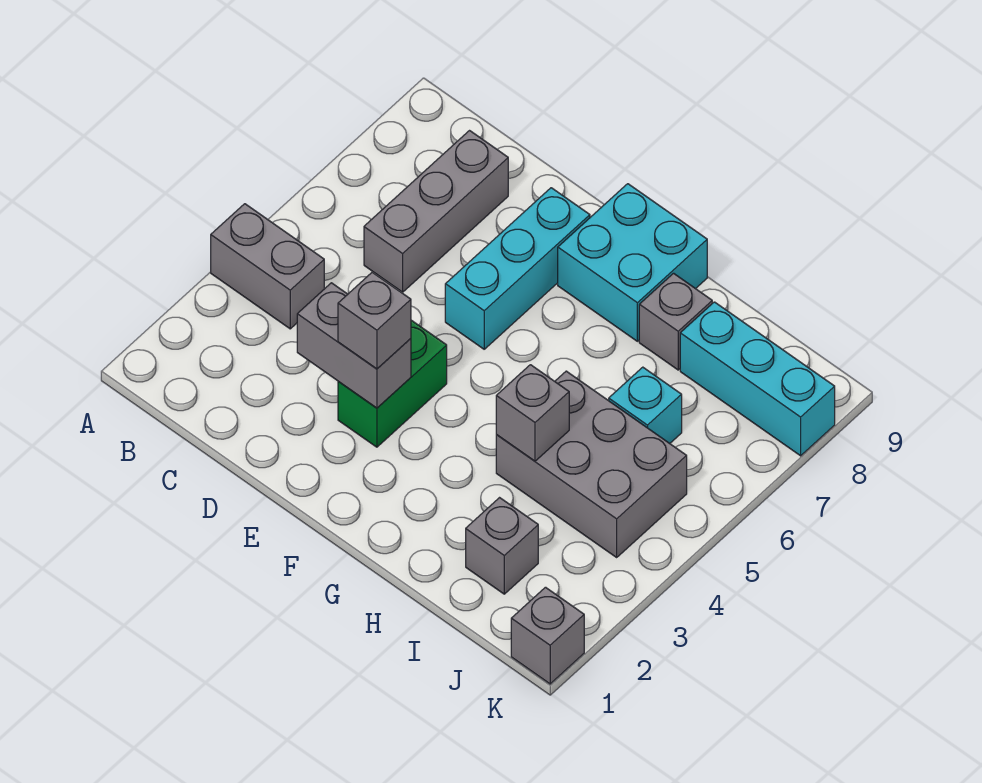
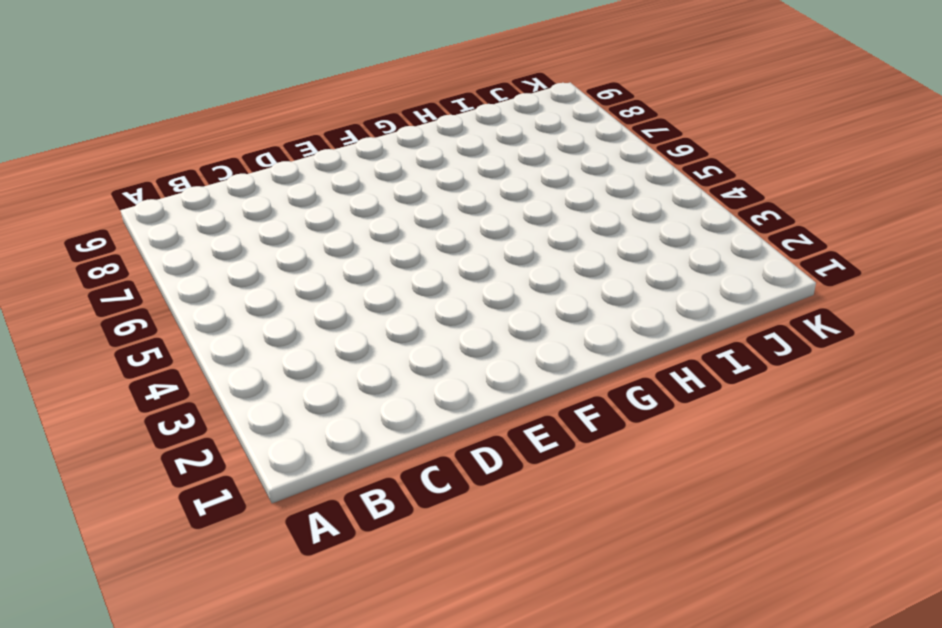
none -> grey 1x2 brick [211,204,324,329]
none -> grey 1x3 brick [364,131,508,292]
none -> green 1x2 brick [338,320,447,447]

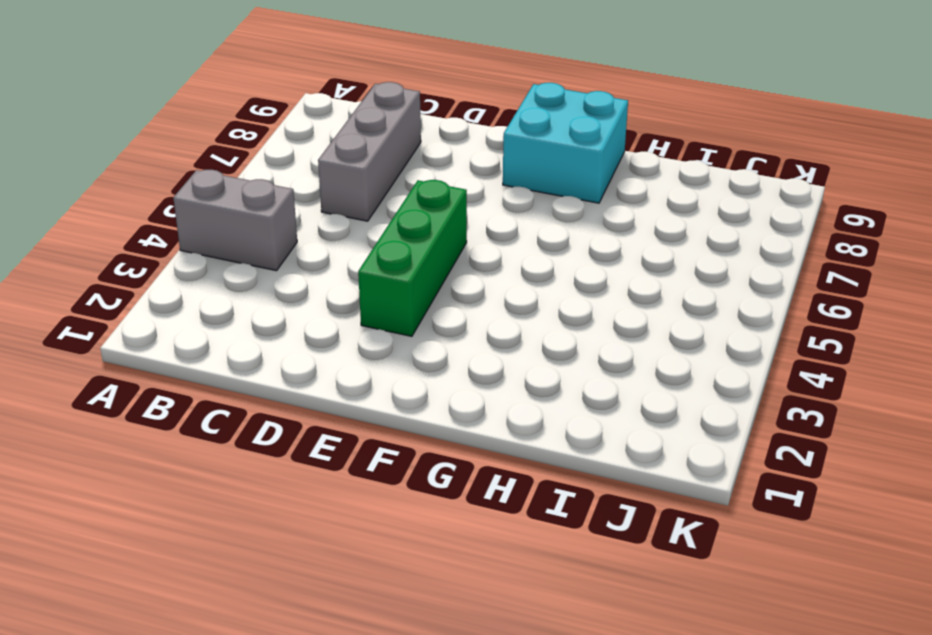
green 1x3 brick [358,180,467,336] -> green 1x2 brick [338,320,447,447]
none -> cyan 1x3 brick [445,188,590,349]
none -> grey 2x3 brick [496,371,687,557]
none -> grey 1x1 brick [639,273,712,370]

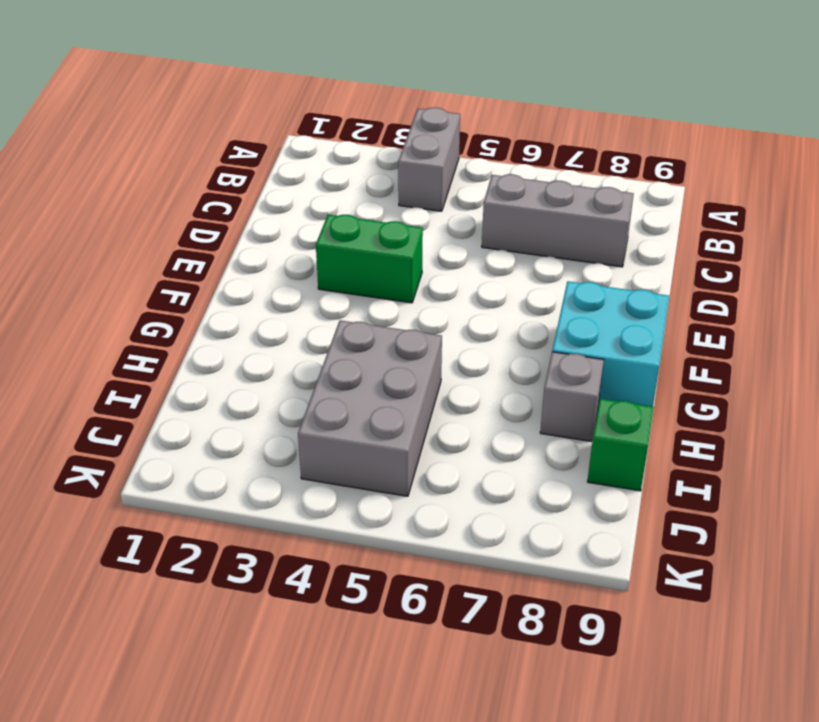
green 1x1 brick [587,398,654,491] -> none
none -> cyan 1x3 brick [445,188,590,349]
none -> grey 1x1 brick [466,498,538,594]
none -> cyan 1x1 brick [609,367,682,443]

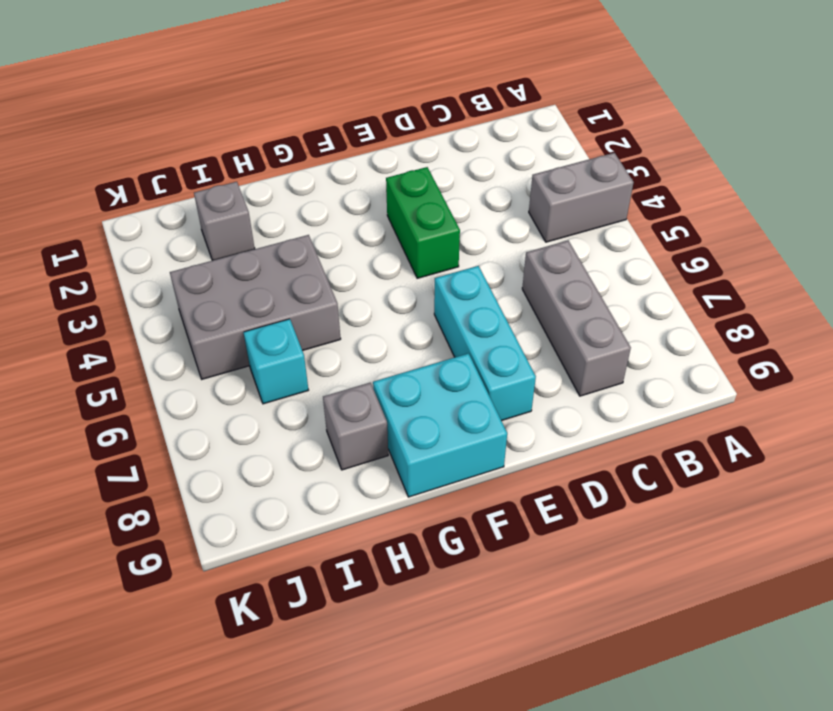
none -> cyan 1x3 brick [680,302,835,456]
none -> grey 1x1 brick [511,587,584,684]
none -> grey 1x2 brick [297,283,411,408]

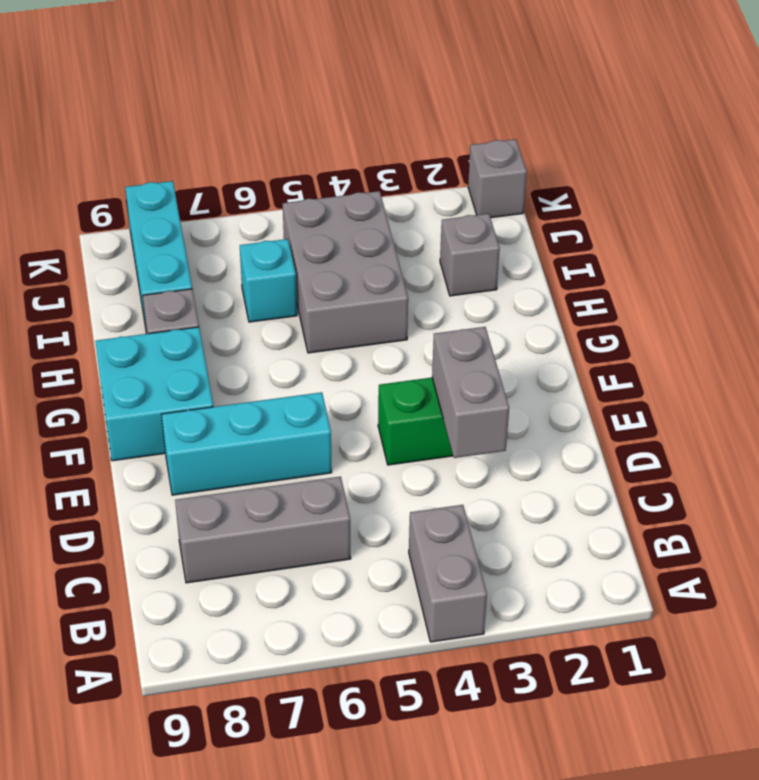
none -> grey 1x1 brick [496,365,569,461]
none -> grey 1x1 brick [338,272,411,369]

